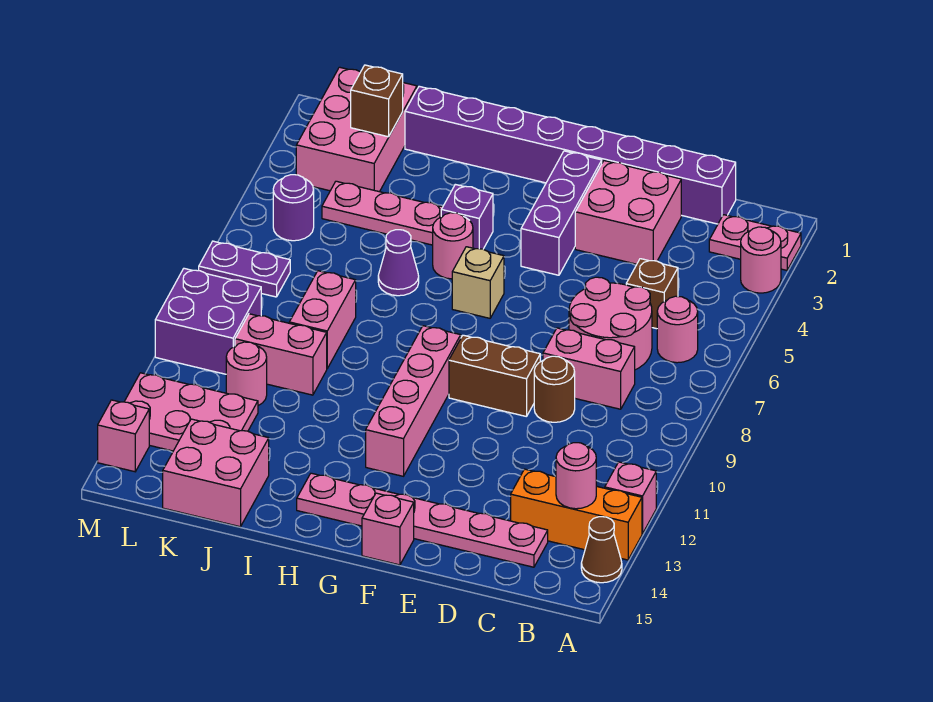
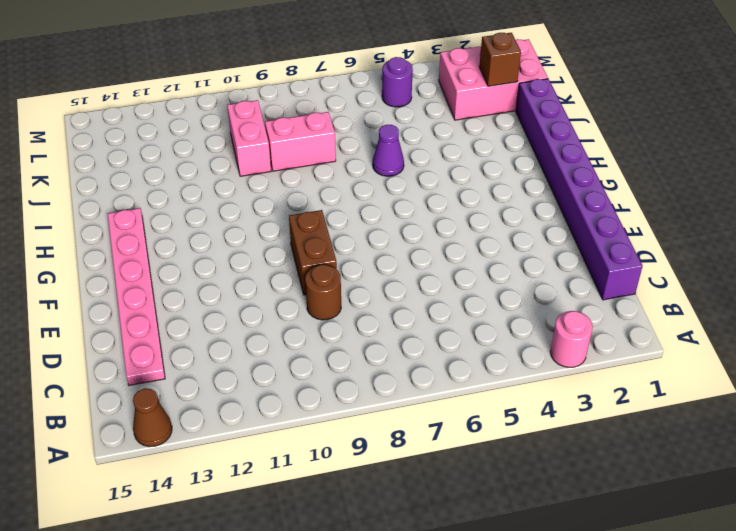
none -> pink 1x2 plate [709,215,801,270]
none -> pink 1x1 brick [605,462,656,534]
none -> orange 1x3 brick [511,469,642,560]
none -> pink 1x1 round brick [657,296,698,363]

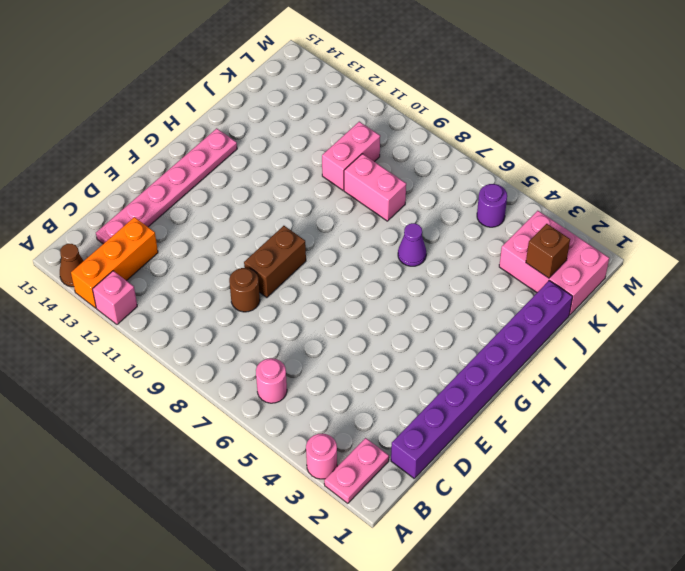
none -> brown 1x1 brick [626,259,678,329]
none -> pink 2x2 round brick [569,277,652,370]
none -> pink 1x2 brick [543,328,635,409]
none -> pink 2x2 brick [575,161,681,264]

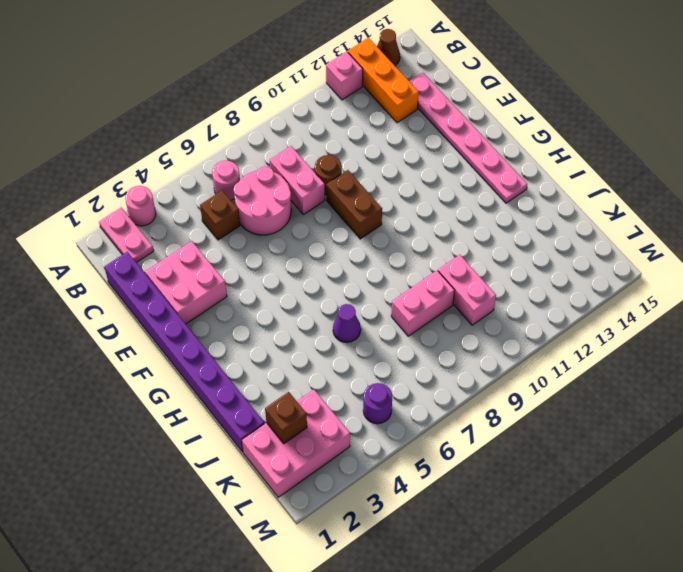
none -> purple 1x3 brick [521,151,602,275]
none -> pink 1x1 brick [362,493,414,565]
none -> tan 1x1 brick [452,247,504,318]
none -> pink 1x4 brick [366,326,461,476]

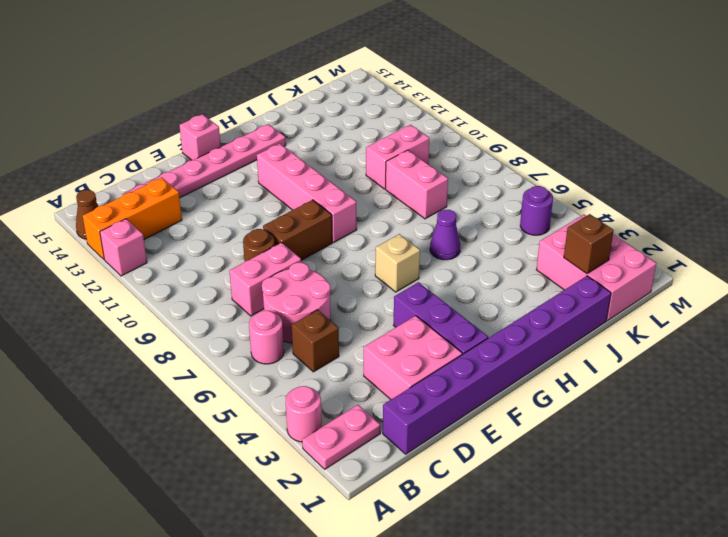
none -> purple 1x1 brick [441,184,493,249]
none -> pink 1x1 round brick [433,213,473,279]
none -> pink 1x3 plate [322,181,443,245]
none -> pink 2x2 brick [163,419,269,527]

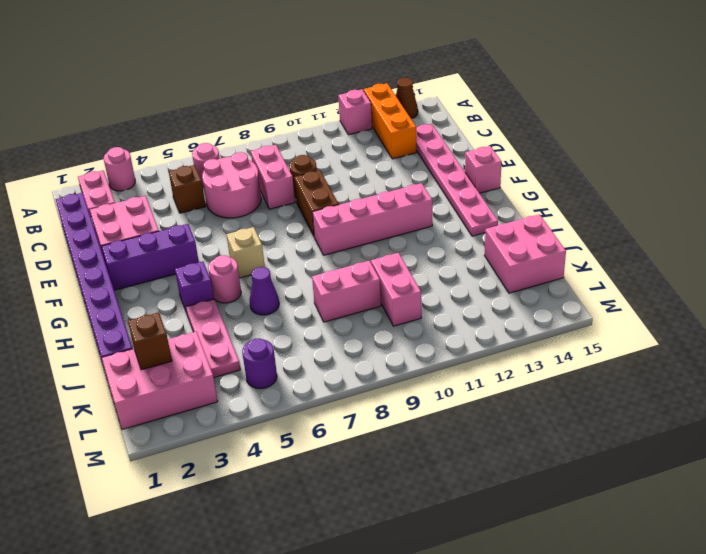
none -> pink 1x1 round brick [226,342,267,406]
none -> pink 2x3 plate [124,373,258,451]
none -> purple 1x2 plate [199,241,290,297]
none -> purple 2x2 brick [155,268,261,374]

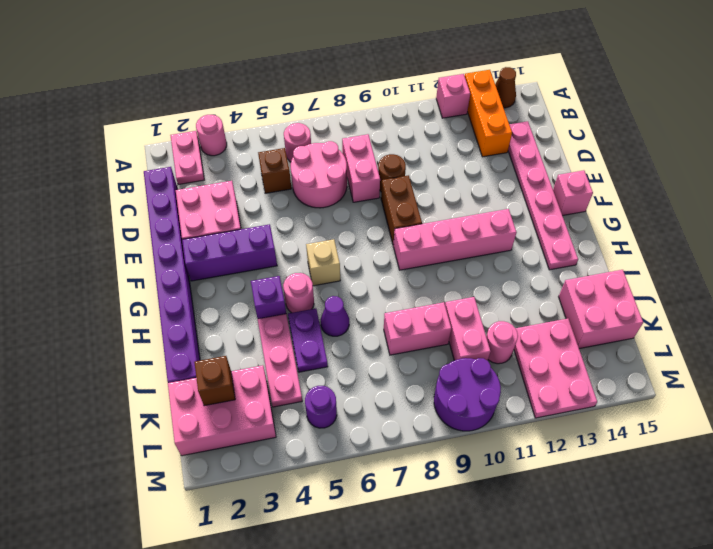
purple 1x2 plate [288,308,328,372] -> purple 1x2 plate moved to [199,241,290,297]
purple 2x2 round brick [434,358,501,431] -> purple 2x2 brick [155,268,261,374]
none -> pink 1x1 brick [98,400,149,472]
none -> pink 1x1 round brick [556,443,596,509]

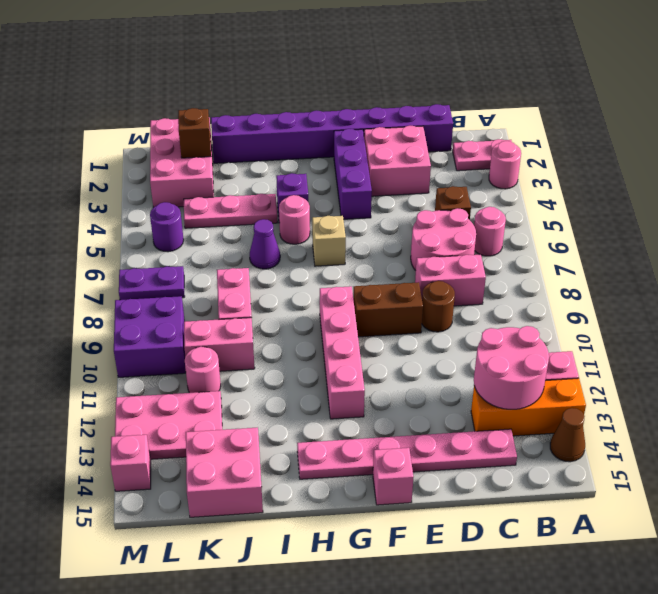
pink 2x2 round brick [474,326,549,409] -> pink 1x1 round brick [556,443,596,509]

